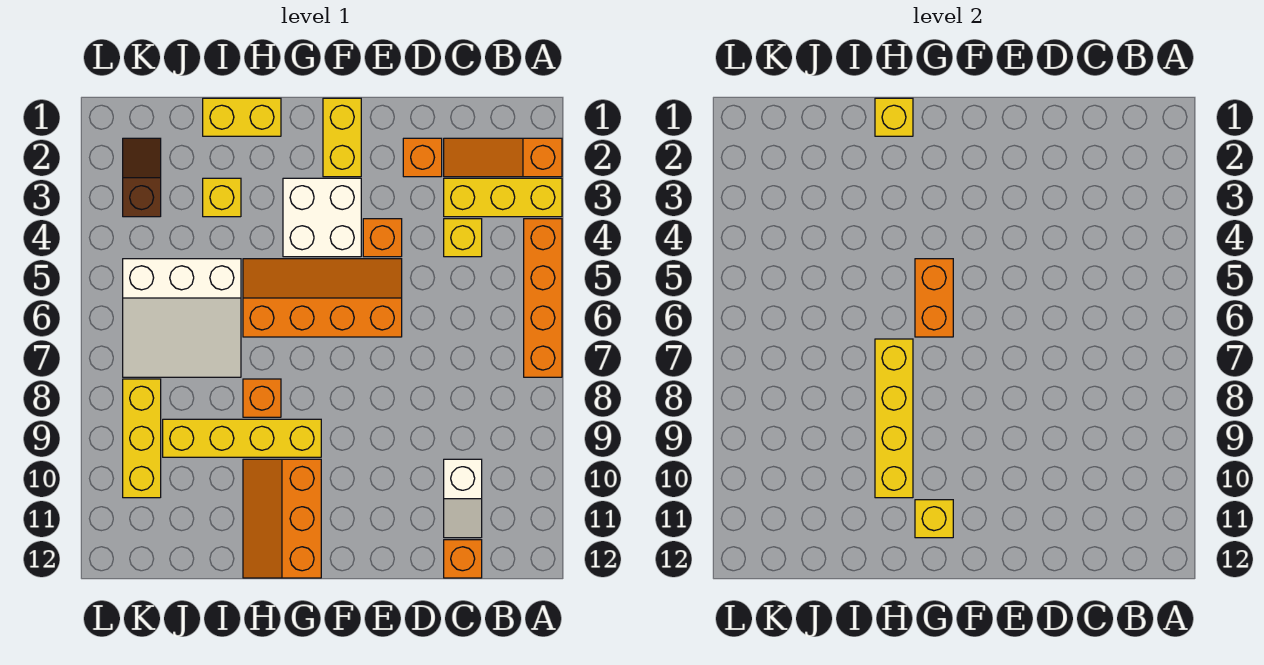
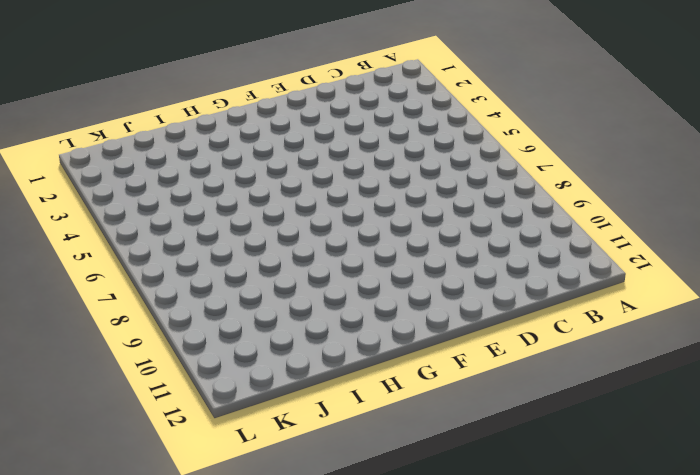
none -> orange 1x3 slope [444,138,562,177]
none -> yellow 1x3 brick [444,178,562,217]
none -> orange 1x4 brick [524,219,562,377]

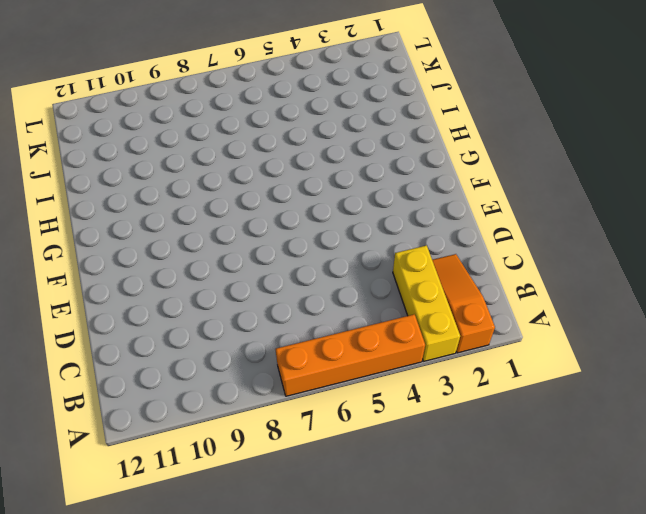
none -> yellow 1x1 brick [444,219,482,257]
none -> white 1x2 slope [444,459,482,538]
none -> orange 1x1 brick [444,540,482,578]

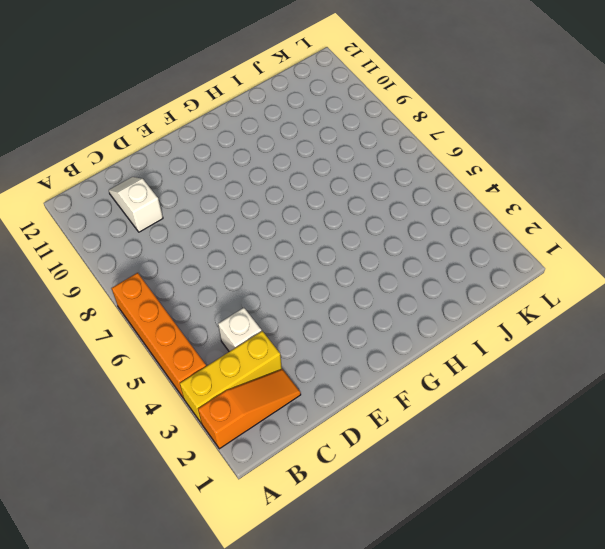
white 1x1 brick [218,308,262,352] -> yellow 1x1 brick [444,219,482,257]
none -> orange 1x1 brick [444,540,482,578]
none -> orange 1x1 brick [403,138,442,177]
none -> orange 1x1 brick [363,219,402,257]

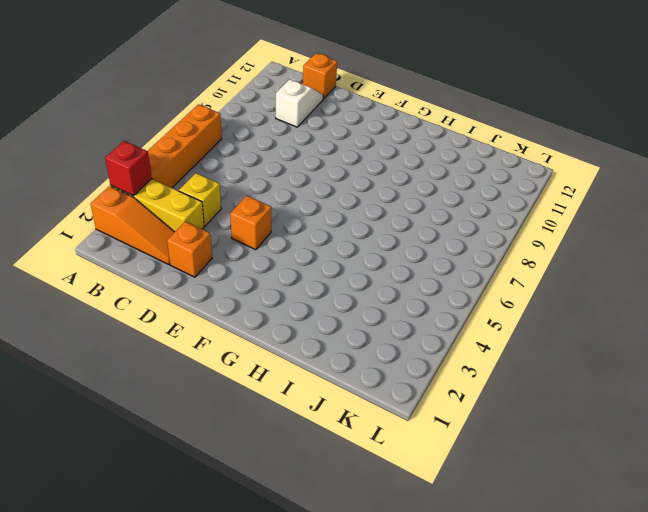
red 1x1 brick [105,141,152,196] -> none
none -> orange 2x4 slope [243,259,402,337]
none -> yellow 1x2 brick [323,98,361,177]
none -> white 2x2 brick [283,178,361,257]

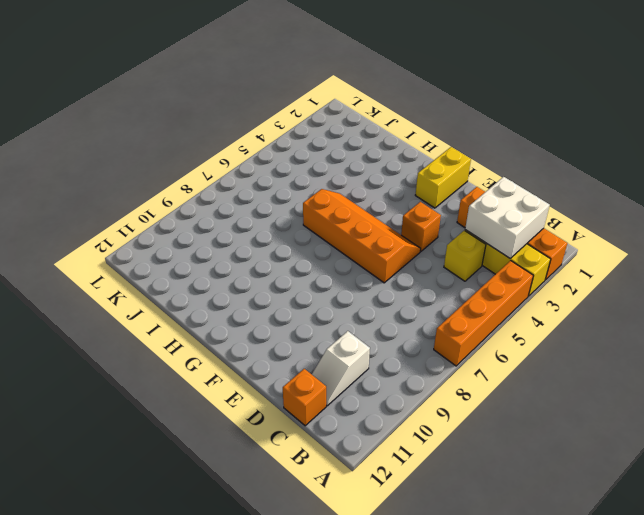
white 2x2 brick [465,177,550,258] -> white 2x2 brick moved to [283,178,361,257]
none -> yellow 1x4 brick [163,419,321,457]
none -> orange 2x3 slope [243,459,321,578]
none -> yellow 1x2 brick [203,98,281,136]

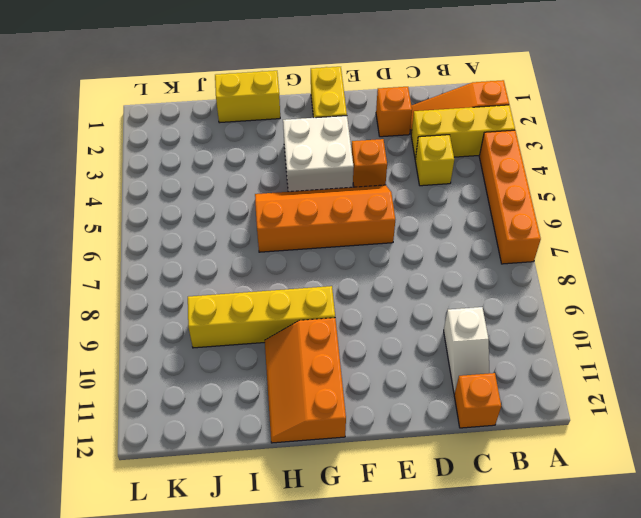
none -> orange 1x1 brick [243,379,281,417]
none -> yellow 1x1 brick [203,178,241,217]
none -> white 3x3 slope [123,259,241,377]

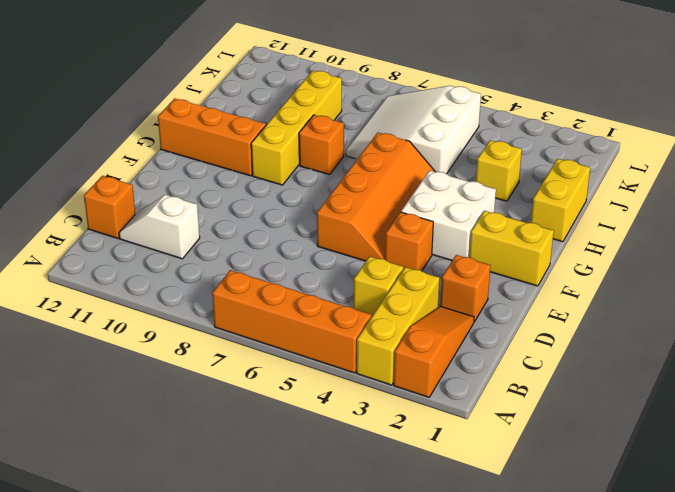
none -> brown 1x2 slope [123,138,161,217]
none -> yellow 1x3 brick [123,379,161,498]
none -> orange 1x2 brick [915,259,953,337]

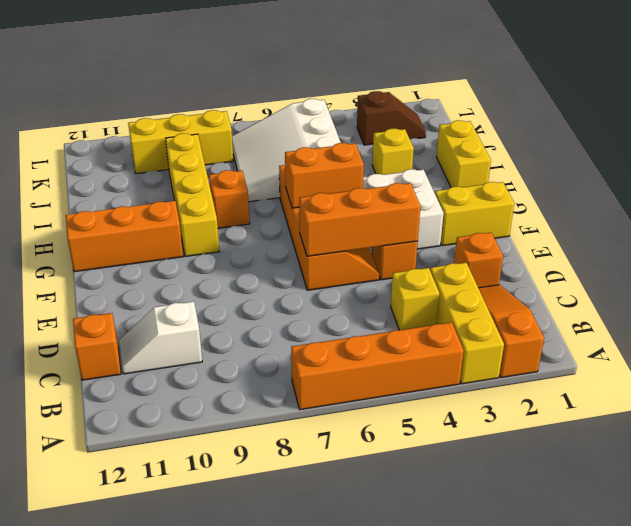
orange 1x3 brick [299,183,421,256] -> none
none -> yellow 1x1 brick [915,500,953,538]
none -> yellow 1x1 brick [875,98,913,136]
none -> yellow 1x4 brick [875,339,913,498]

